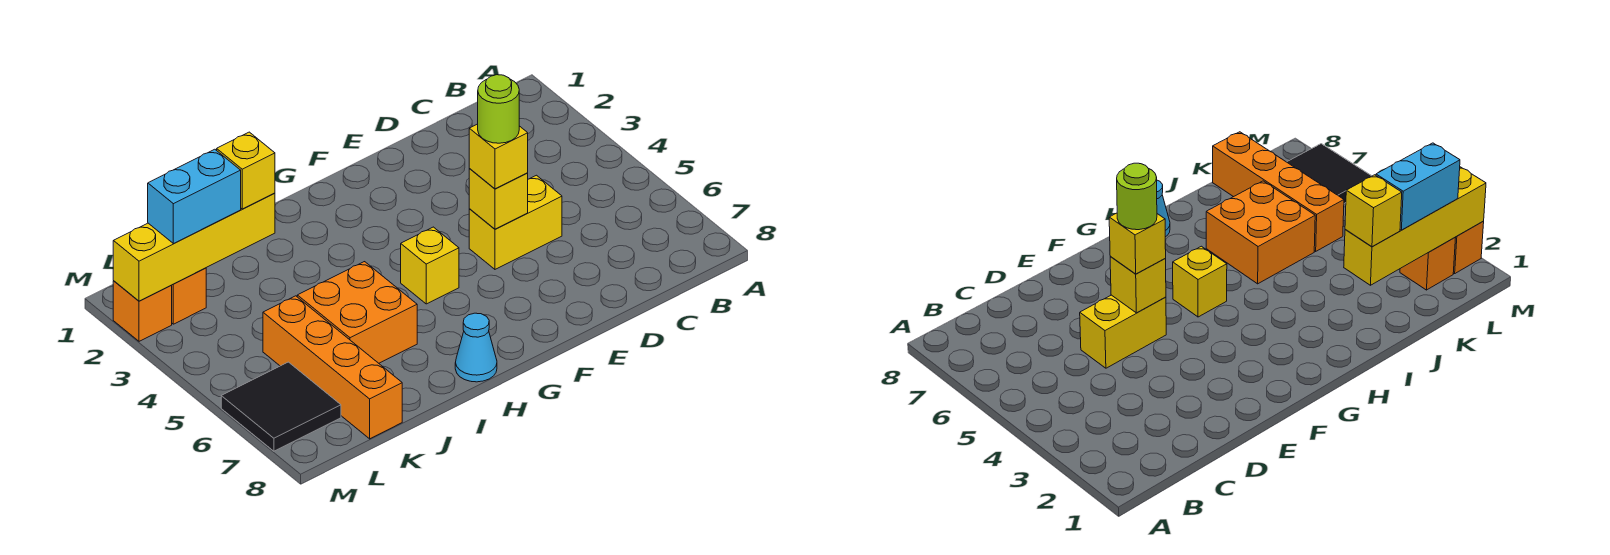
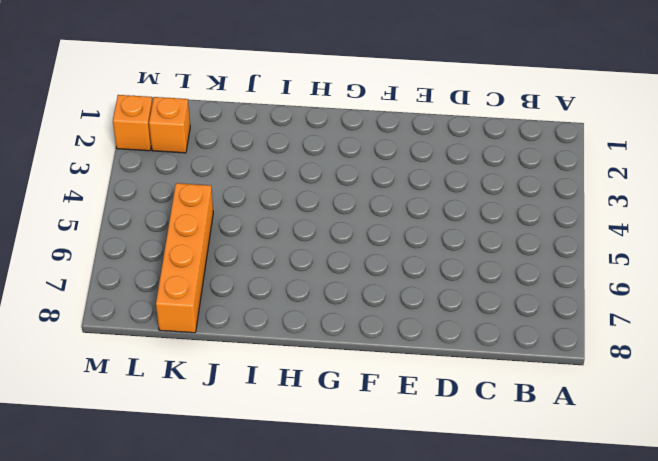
none -> yellow 1x2 brick [469,175,562,269]
none -> yellow 1x1 brick [401,227,459,304]
none -> cyan 1x1 cone [455,313,497,382]

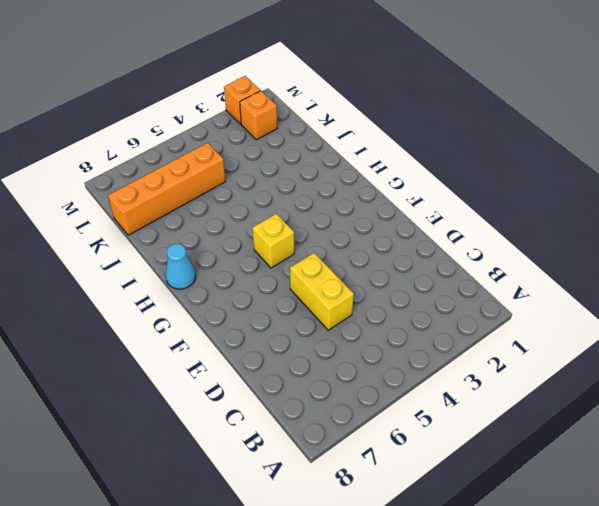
none -> orange 2x2 brick [297,262,417,363]
none -> black 2x2 tile [221,362,341,451]
none -> yellow 1x1 brick [469,169,528,229]

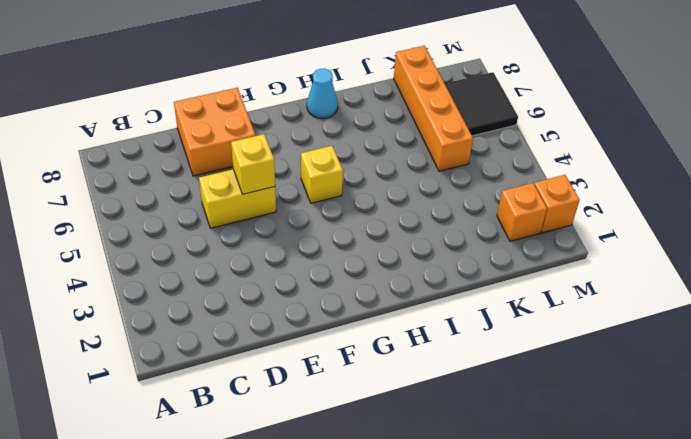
orange 2x2 brick [174,88,256,176] -> orange 2x2 brick moved to [297,262,417,363]
none -> yellow 1x4 brick [113,193,275,301]
none -> yellow 1x1 brick [469,124,528,189]
none -> yellow 1x1 brick [217,132,275,209]

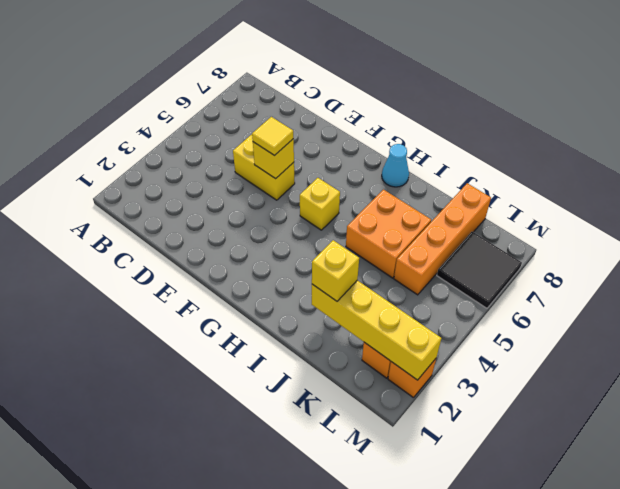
yellow 1x1 tile [252,117,293,156] -> yellow 1x1 brick [469,124,528,189]
none -> cyan 1x2 brick [148,149,241,244]
none -> lime 1x1 round brick [478,75,519,143]

